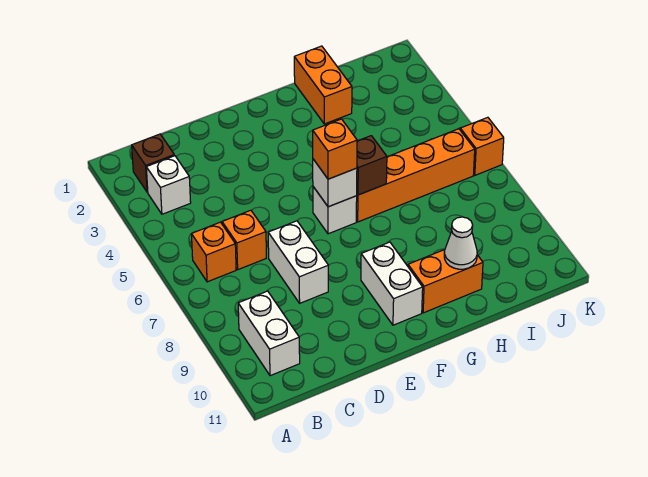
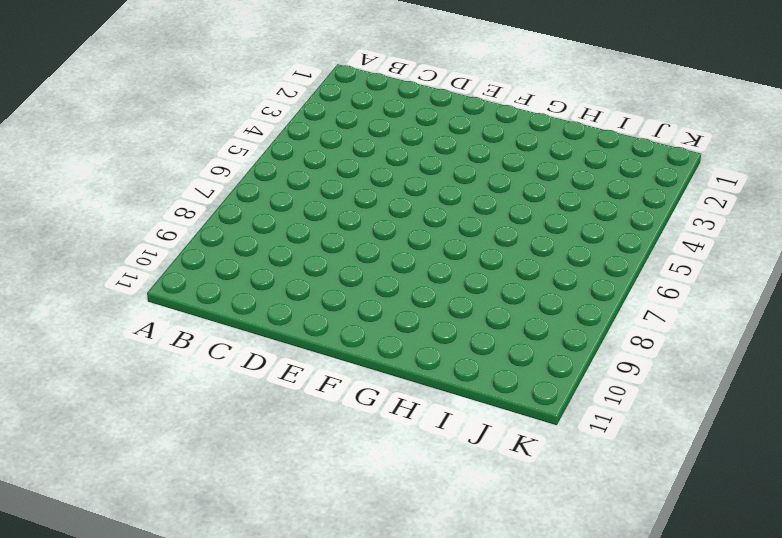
none -> brown 1x1 brick [132,134,174,192]
none -> white 1x1 brick [146,156,191,214]
none -> orange 1x1 brick [191,222,236,282]

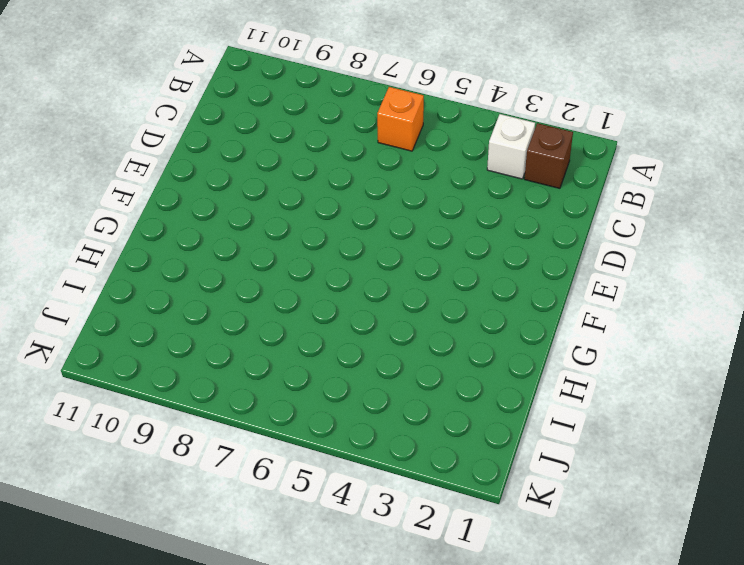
none -> white 1x2 brick [238,291,300,376]
none -> orange 1x1 brick [222,210,266,270]
none -> white 1x2 brick [268,221,328,303]

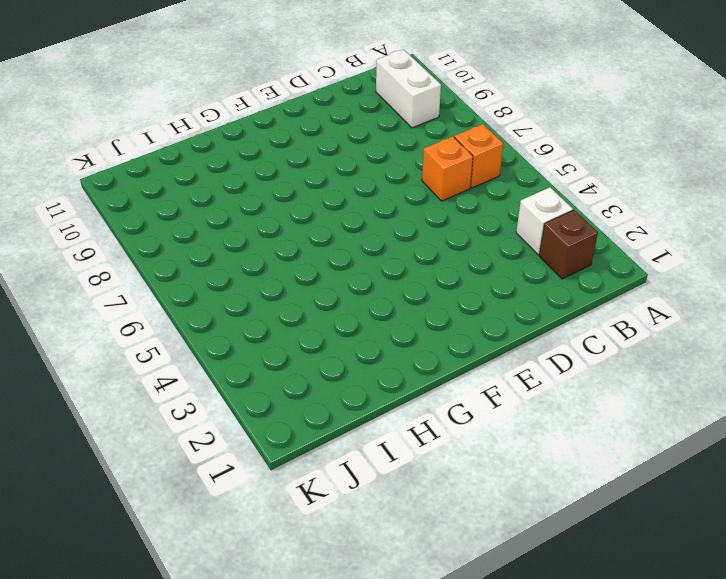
none -> white 1x2 brick [268,221,328,303]
none -> white 1x1 brick [313,187,357,234]
none -> white 1x2 brick [361,242,423,325]

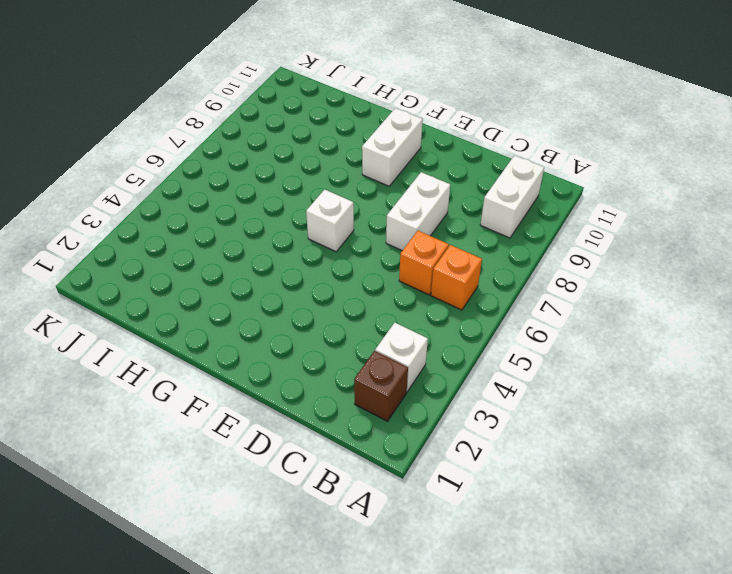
none -> orange 1x4 brick [356,129,475,222]
none -> orange 1x2 brick [408,249,483,313]
none -> orange 1x2 brick [294,46,352,124]

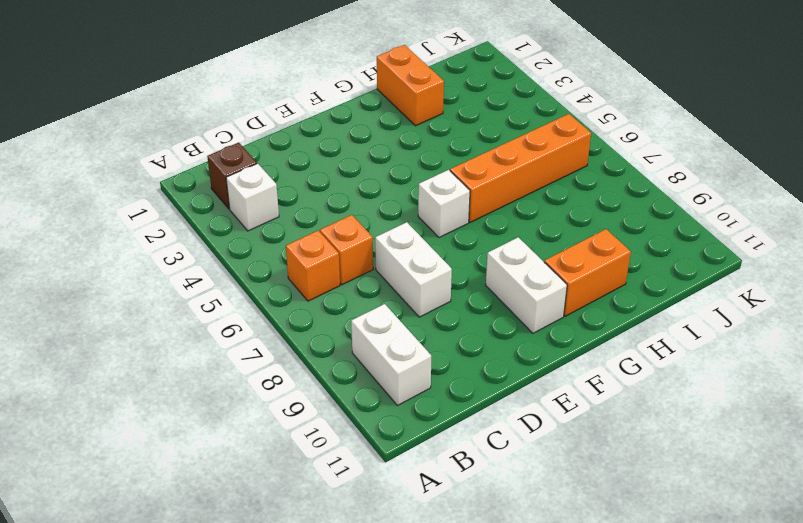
none -> orange 1x1 brick [460,117,504,175]
none -> white 1x1 brick [313,159,357,207]
none -> brown 1x1 brick [357,136,387,195]

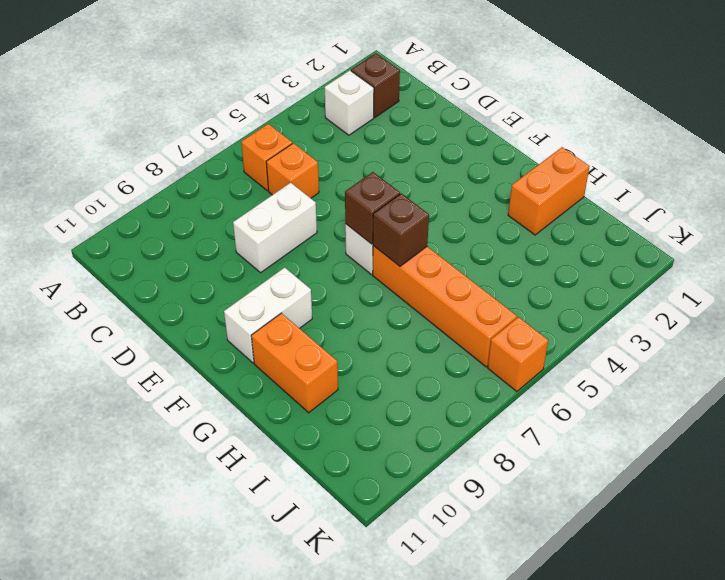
brown 1x1 brick [345,172,400,244] -> white 1x1 brick [313,159,357,207]
none -> white 1x2 brick [238,291,300,376]
none -> white 1x1 cone [444,217,477,269]
none -> orange 1x1 brick [313,119,357,179]

